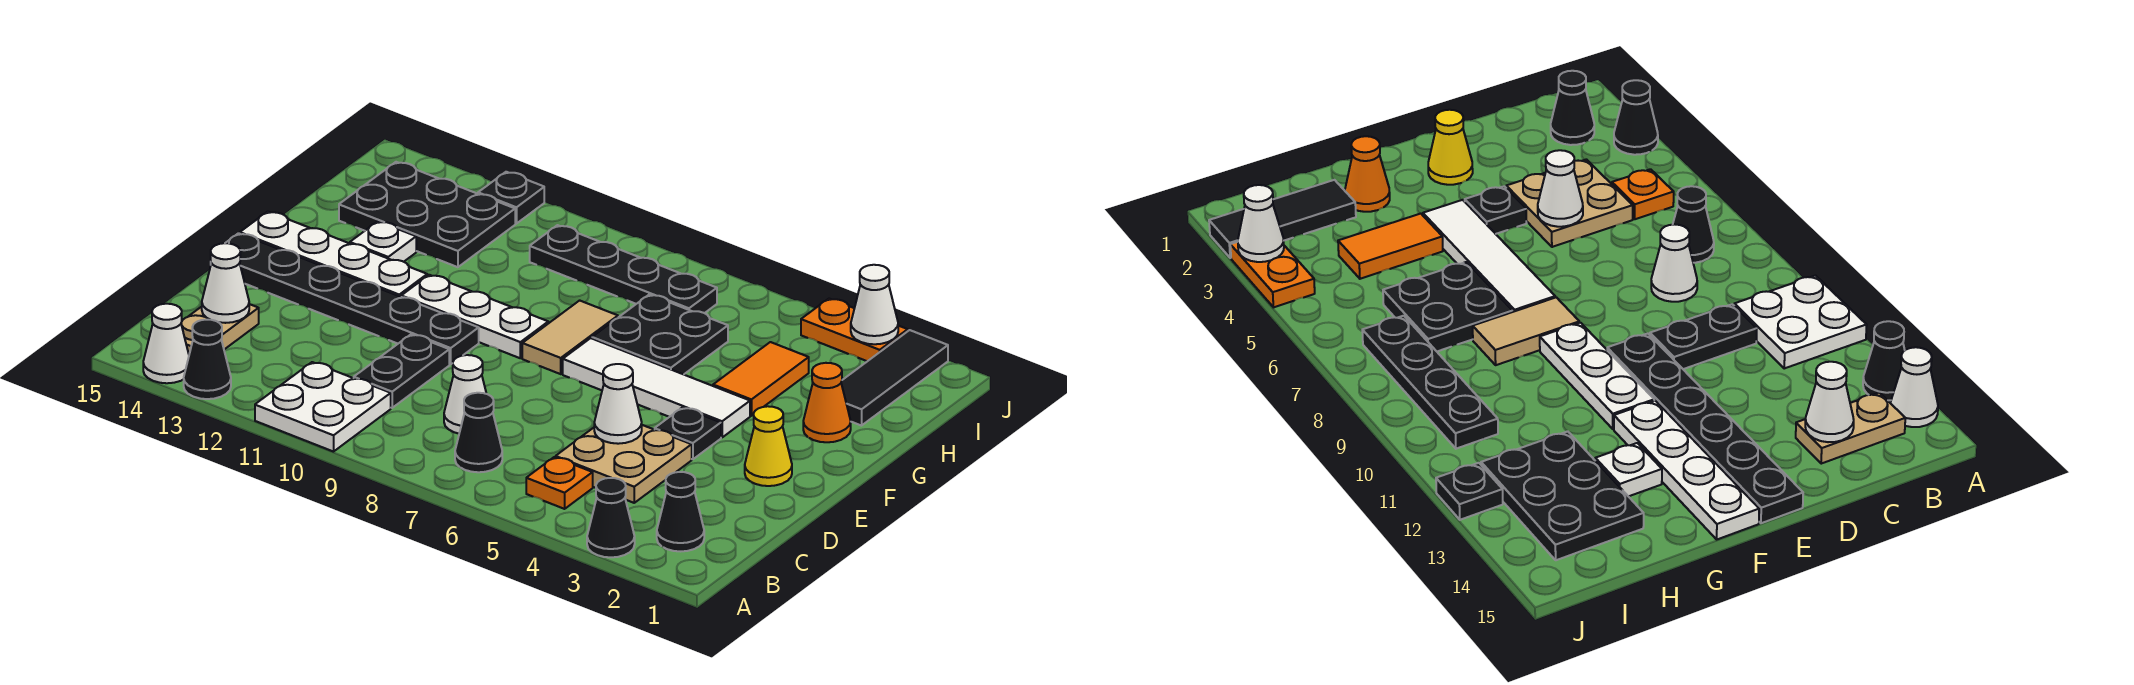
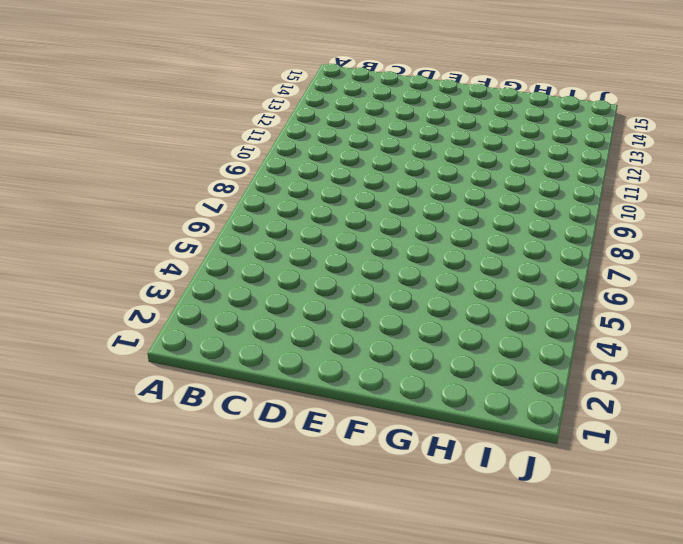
none -> black 1x1 cone [587,478,635,557]
none -> white 2x2 plate [255,362,391,452]
none -> black 1x1 cone [184,320,231,399]
none -> white 1x1 cone [143,304,189,383]

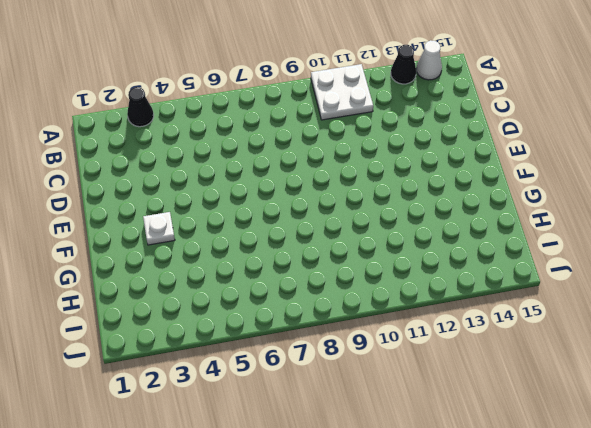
white 1x1 plate [143,212,175,245] -> white 1x1 plate moved to [350,221,416,262]
none -> black 1x1 cone [657,472,704,551]
none -> orange 1x1 plate [526,457,593,509]
none -> black 1x1 cone [455,393,502,472]
none -> tan 1x2 plate [181,304,259,354]

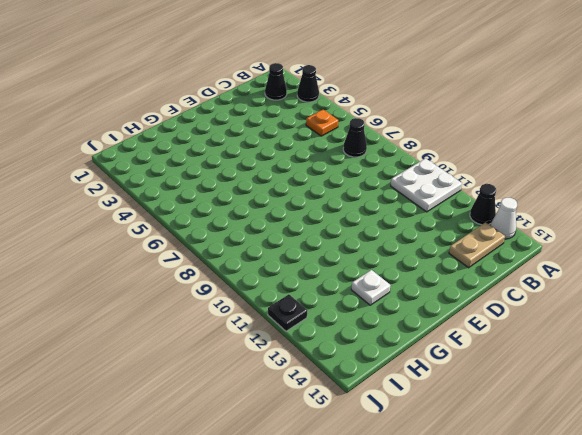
none -> tan 2x2 plate [556,425,692,503]
none -> white 1x1 cone [444,355,486,434]
none -> black 1x2 plate [354,334,449,408]
none -> yellow 1x1 cone [745,406,792,486]

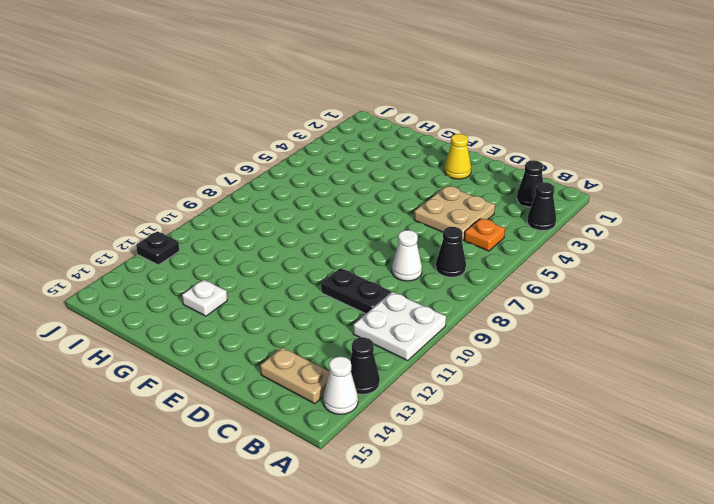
none -> black 1x1 plate [655,408,721,459]
none -> black 1x6 plate [226,233,479,364]
none -> white 1x4 tile [563,338,750,437]
none -> tan 1x2 tile [522,300,618,374]

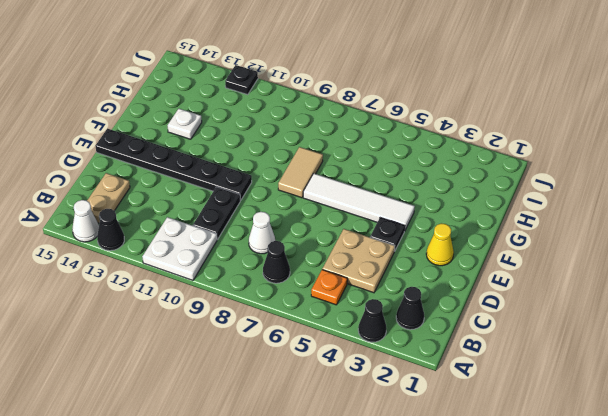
none -> white 1x3 plate [401,275,548,358]
none -> white 1x4 plate [240,212,427,297]
none -> orange 1x1 cone [803,363,851,442]
none -> orange 1x2 tile [713,342,809,416]

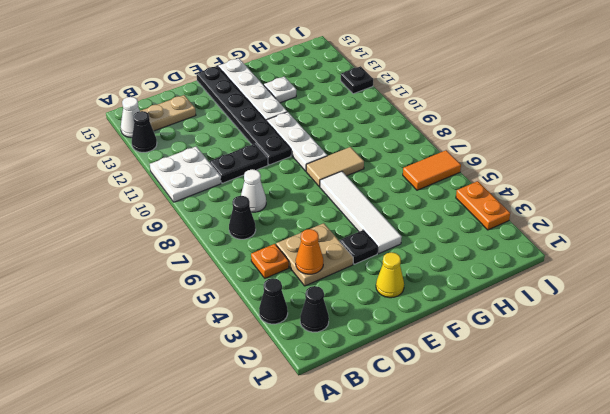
orange 1x1 cone [296,229,323,274] -> orange 1x1 cone moved to [803,363,851,442]
orange 1x2 tile [403,150,461,190] -> orange 1x2 tile moved to [713,342,809,416]
none -> black 2x2 plate [592,295,728,374]
none -> black 1x3 tile [841,330,948,426]
none -> black 2x3 plate [339,162,515,267]
none -> black 1x4 plate [530,225,717,313]

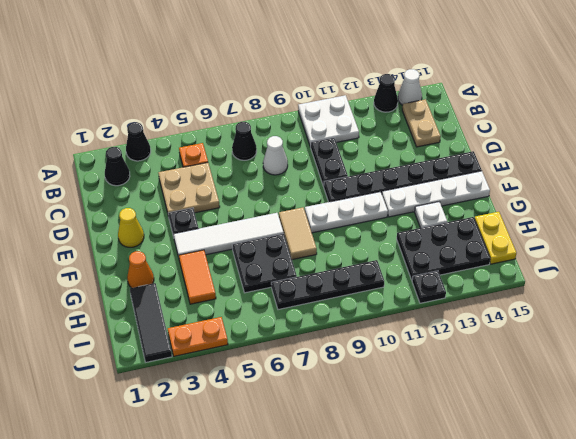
yellow 1x2 plate [474,212,516,264] -> none
none -> white 1x1 cone [202,243,249,323]
none -> white 1x1 cone [594,364,642,444]
none -> white 1x1 cone [851,265,898,344]

